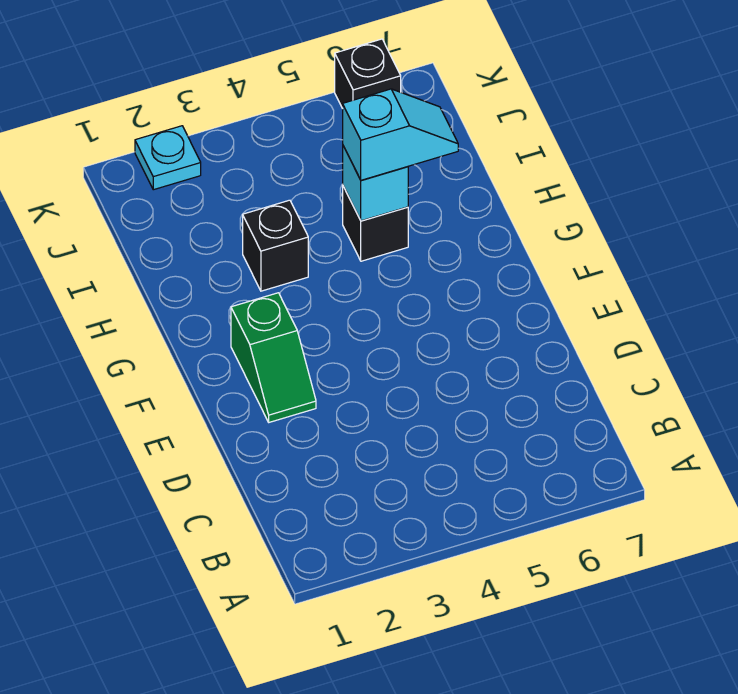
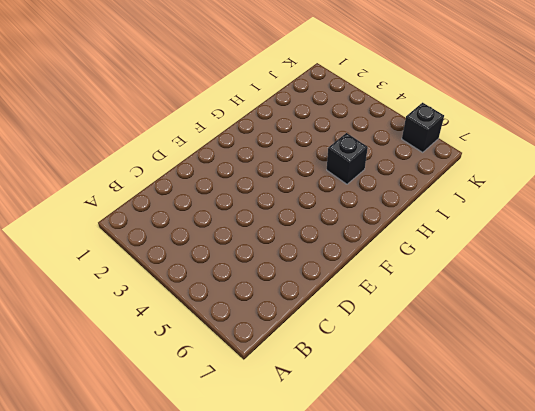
none -> green 1x2 slope [231,293,316,422]
none -> black 1x1 brick [243,200,308,291]

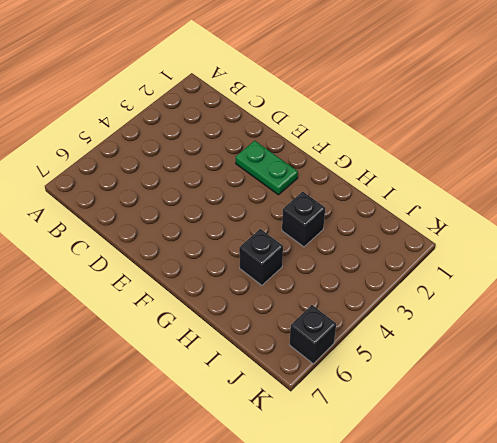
green 1x2 plate [236,141,298,195] -> green 1x2 slope [231,293,316,422]
none -> cyan 1x1 plate [135,126,201,190]
none -> cyan 1x1 brick [343,146,408,221]

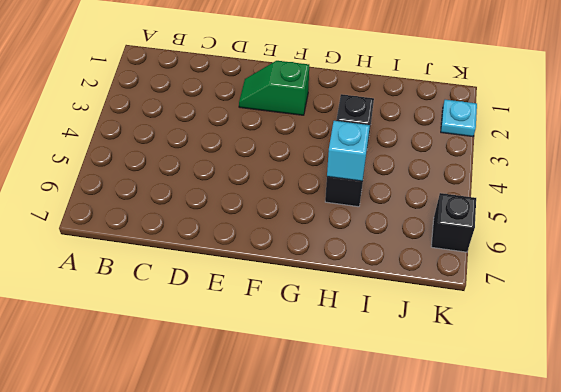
none -> cyan 1x2 slope [343,89,458,180]

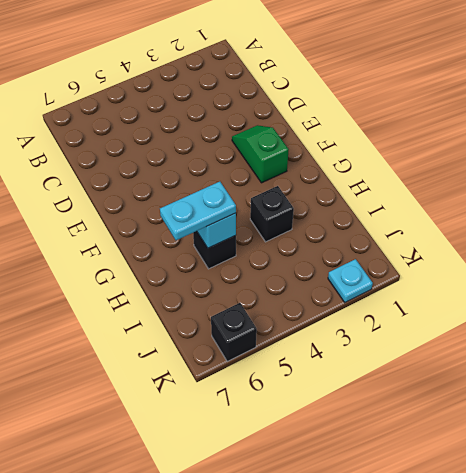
cyan 1x2 plate [160,182,236,240] -> cyan 1x2 slope [343,89,458,180]

